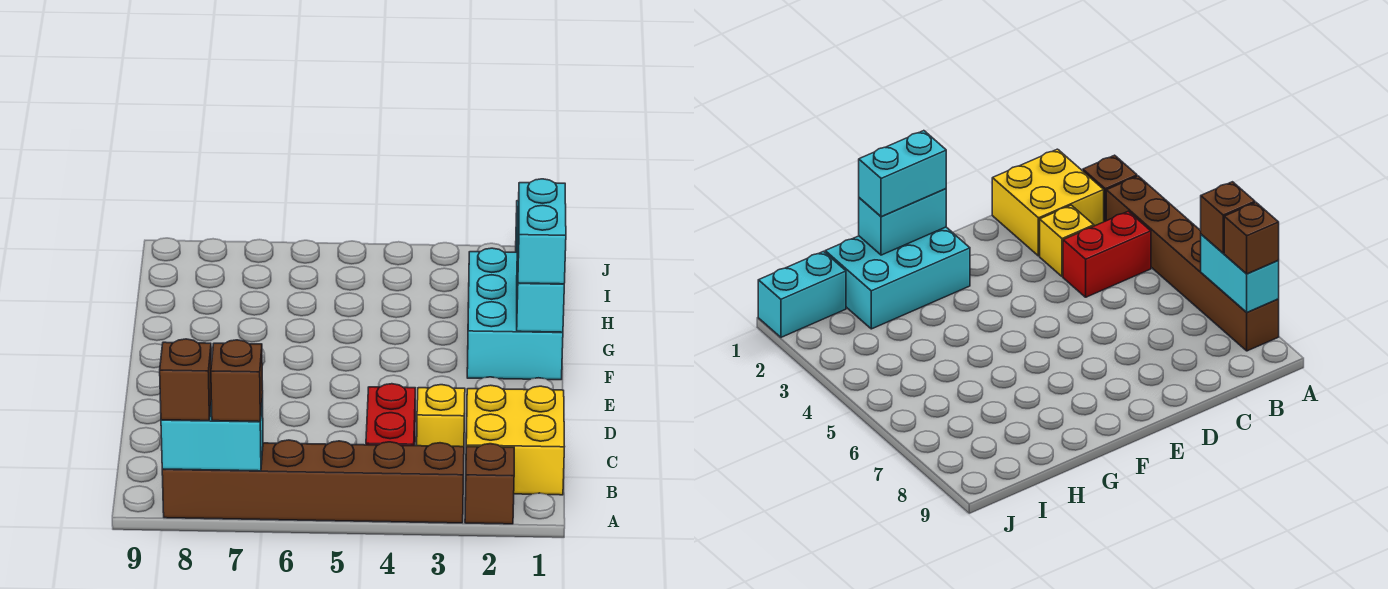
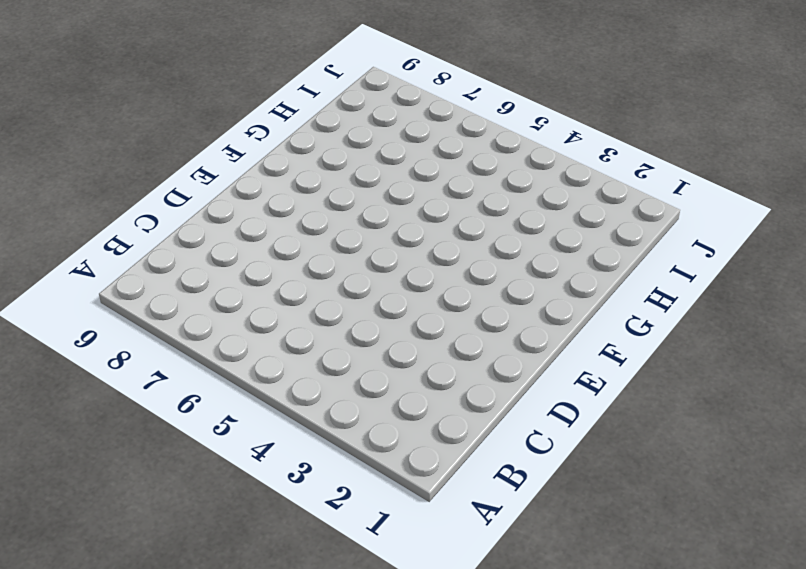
none -> brown 1x1 brick [465,444,514,524]
none -> brown 1x6 brick [162,440,464,523]
none -> yellow 2x2 brick [466,385,565,495]

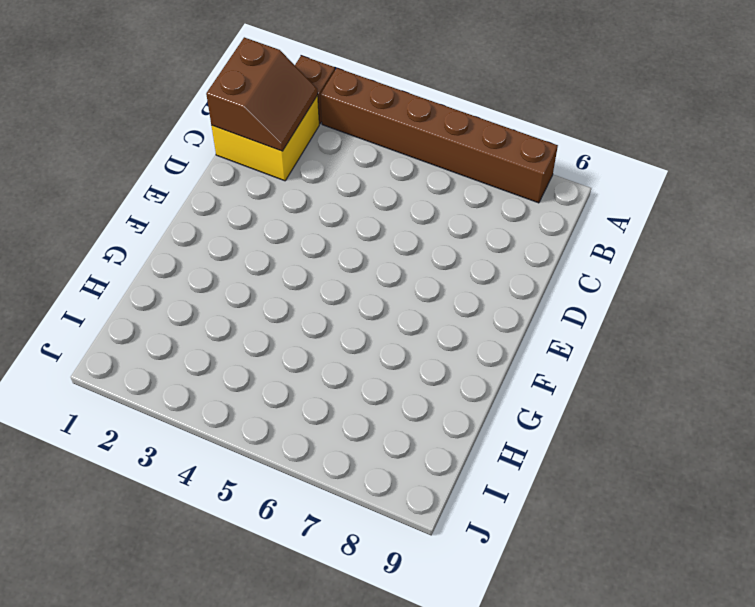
brown 2x2 slope [206,37,318,151] -> none
none -> red 1x2 brick [366,384,415,446]
none -> yellow 1x1 brick [417,385,465,447]
none -> cyan 2x3 brick [467,248,563,380]

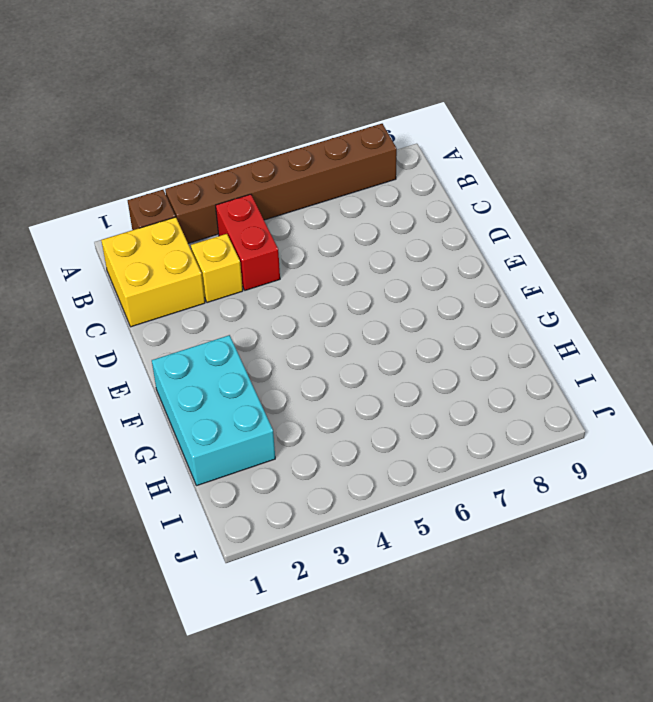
none -> cyan 1x2 brick [758,251,846,337]
none -> cyan 1x2 brick [161,395,263,471]
none -> cyan 1x2 brick [517,248,564,332]

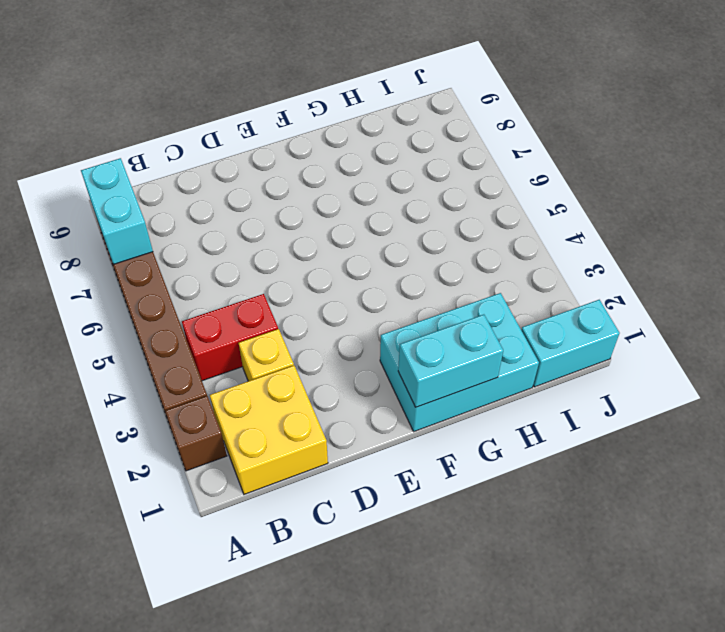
none -> brown 1x1 brick [211,340,263,422]
none -> brown 1x1 brick [160,339,211,421]
none -> cyan 1x2 brick [518,179,566,284]

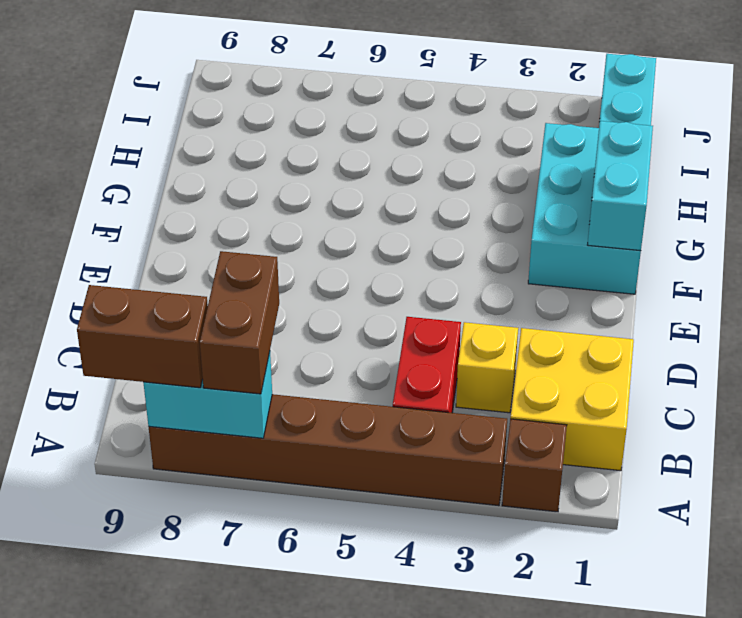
brown 1x2 brick [200,251,279,394] -> brown 1x1 brick [211,340,263,422]
brown 1x2 brick [77,285,208,388] -> brown 1x1 brick [160,339,211,421]
none -> cyan 1x2 brick [518,179,566,284]

